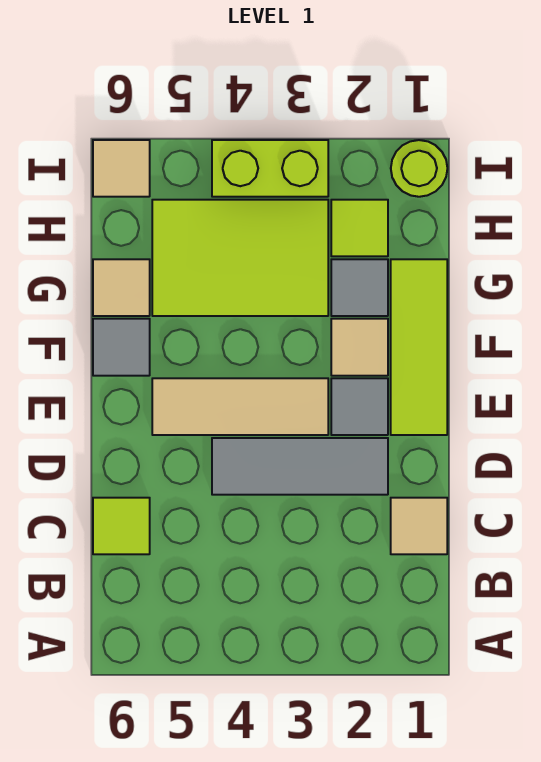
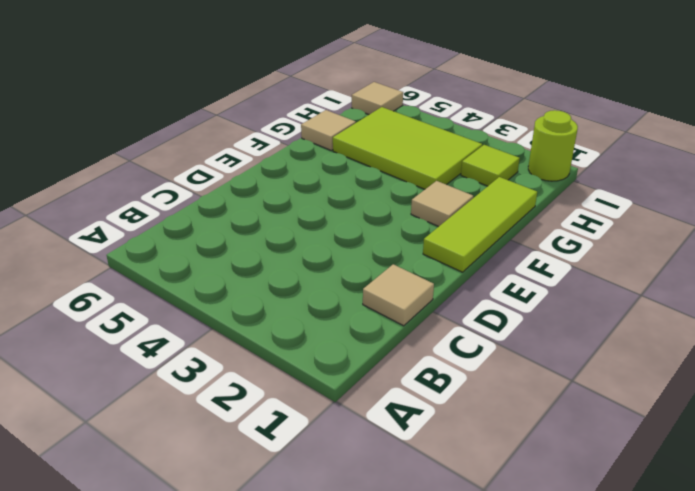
none -> lime 1x1 tile [93,498,150,554]
none -> grey 1x3 tile [212,438,388,495]
none -> grey 1x1 tile [331,378,388,435]

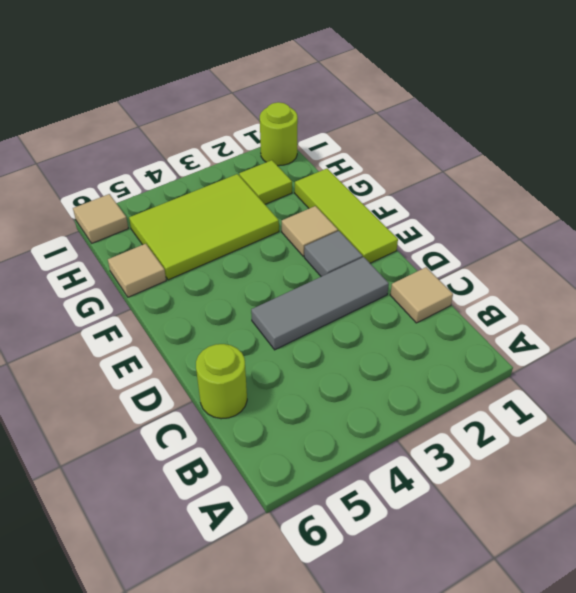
lime 1x1 round brick [196,344,247,419] -> lime 1x1 tile [93,498,150,554]
none -> tan 1x3 tile [152,378,328,435]
none -> grey 1x1 tile [93,319,150,376]
none -> grey 1x1 tile [331,259,388,316]

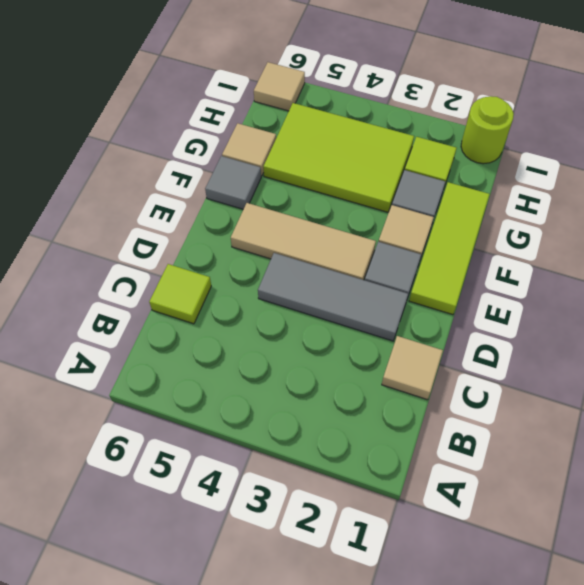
none -> lime 1x2 brick [212,140,328,197]

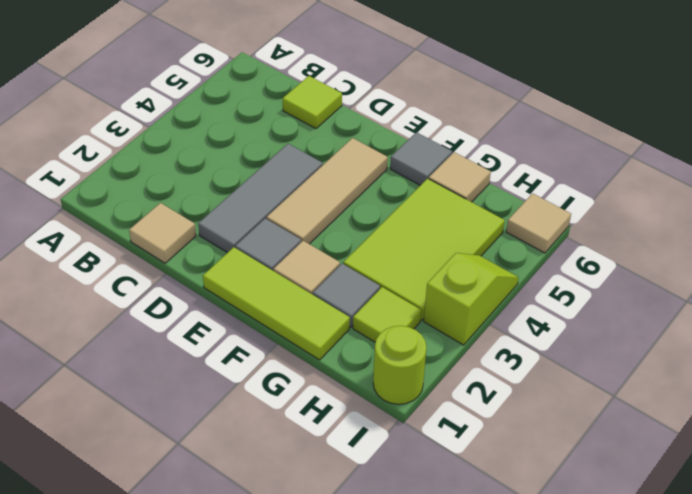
lime 1x2 slope [424,253,519,345] -> lime 1x2 brick [212,140,328,197]

